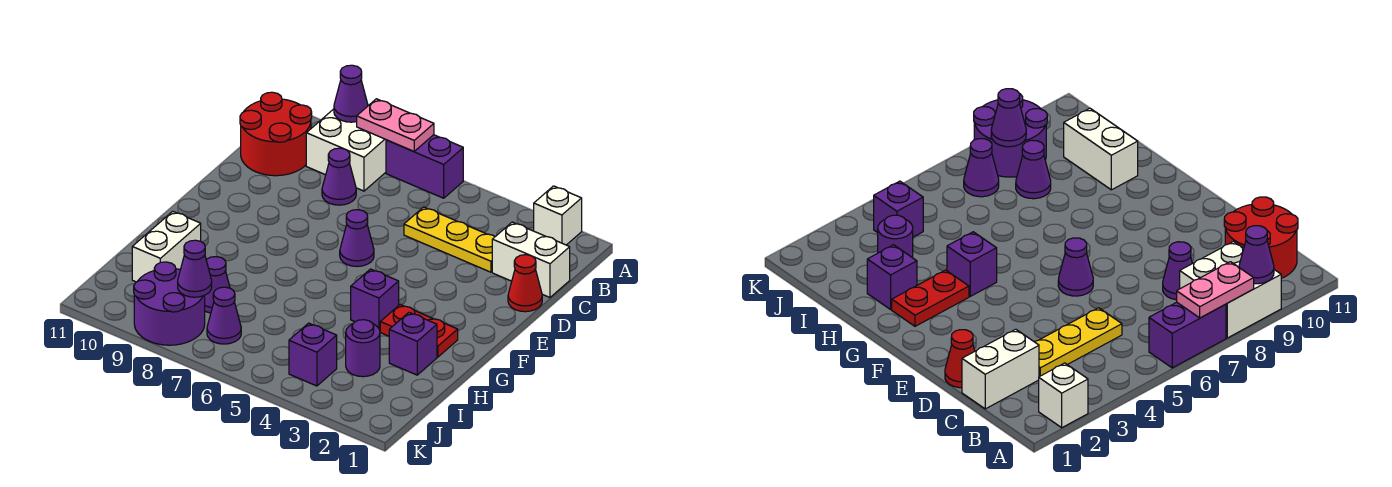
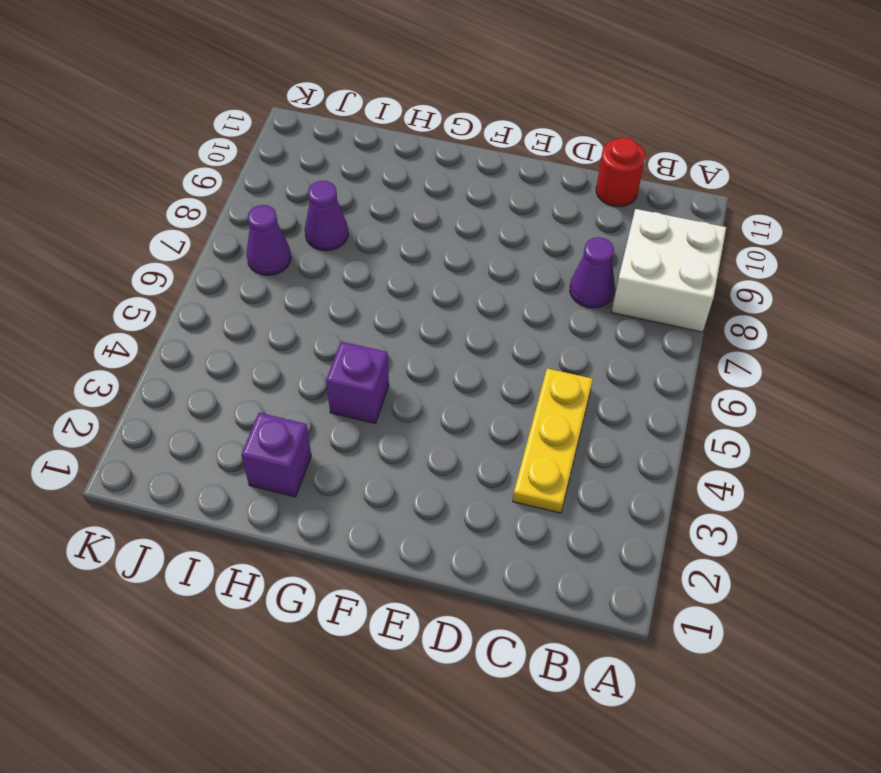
red 1x1 round brick [596,138,645,207] -> red 2x2 round brick [240,92,312,176]
none -> white 1x1 brick [534,186,582,245]
none -> purple 1x2 brick [386,135,463,198]
none -> white 1x2 brick [492,222,570,297]

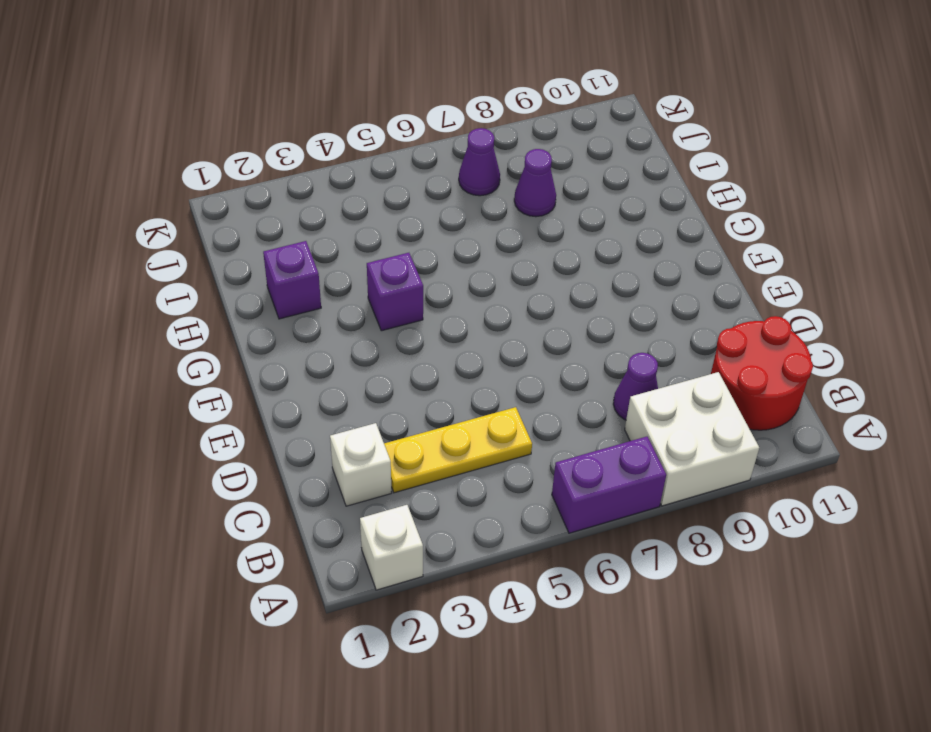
white 1x1 brick [330,423,392,506] -> white 1x2 brick [492,222,570,297]
none -> red 1x1 cone [508,255,542,312]
none -> purple 1x1 cone [340,210,374,267]
none -> red 1x2 plate [380,305,458,357]

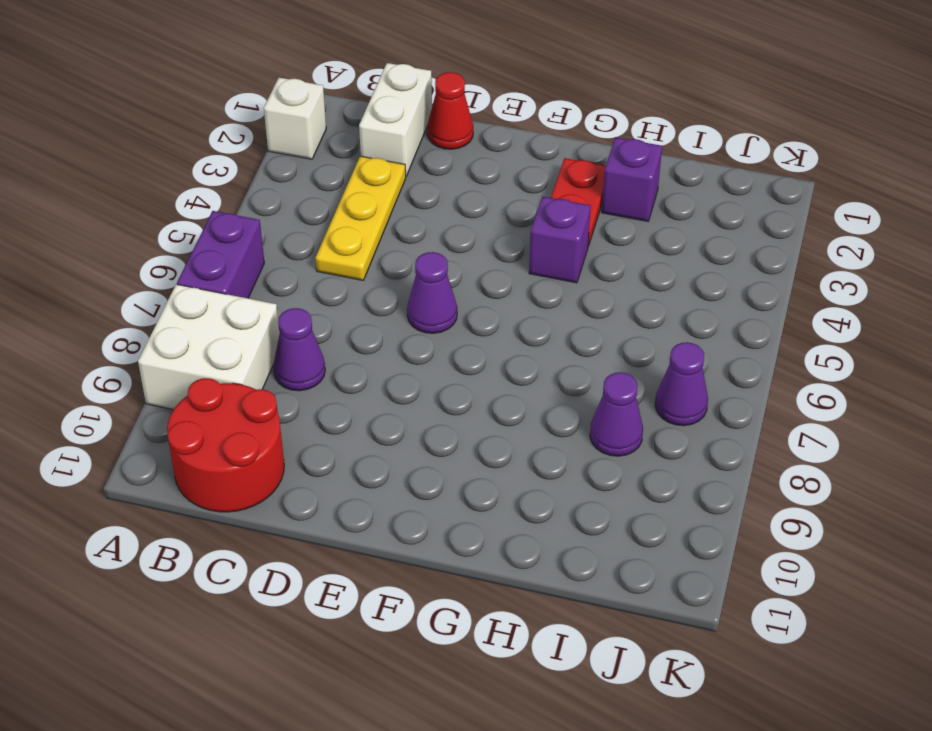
none -> white 1x2 brick [132,211,201,282]
none -> purple 1x1 round brick [346,320,380,377]
none -> purple 1x1 brick [289,323,337,386]

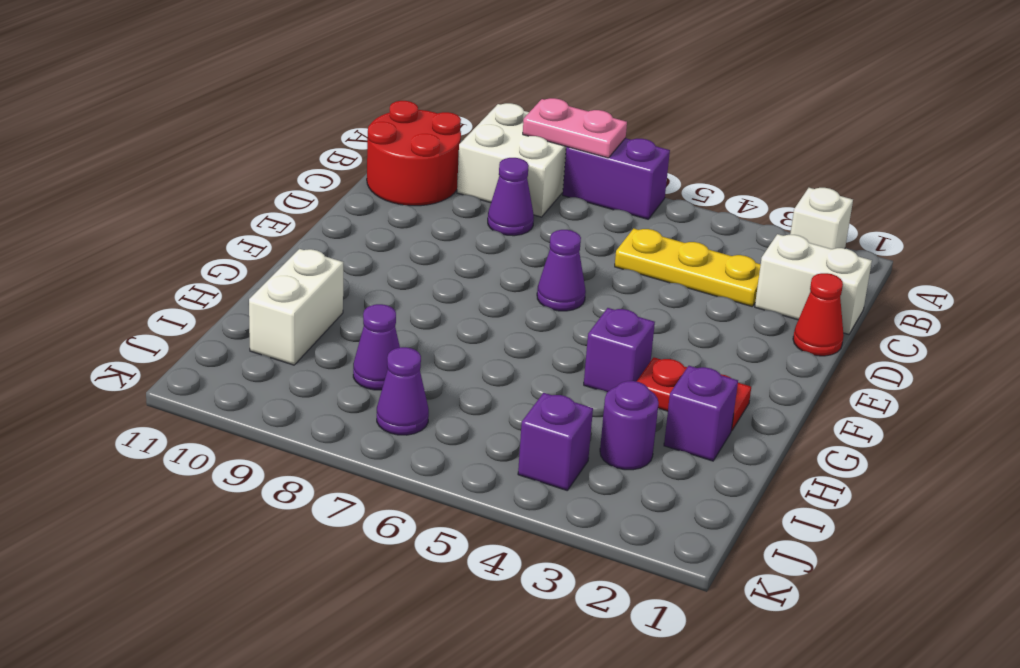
none -> purple 2x2 round brick [134,262,205,345]
none -> purple 1x1 cone [334,65,368,122]
none -> purple 1x1 cone [178,240,212,297]

